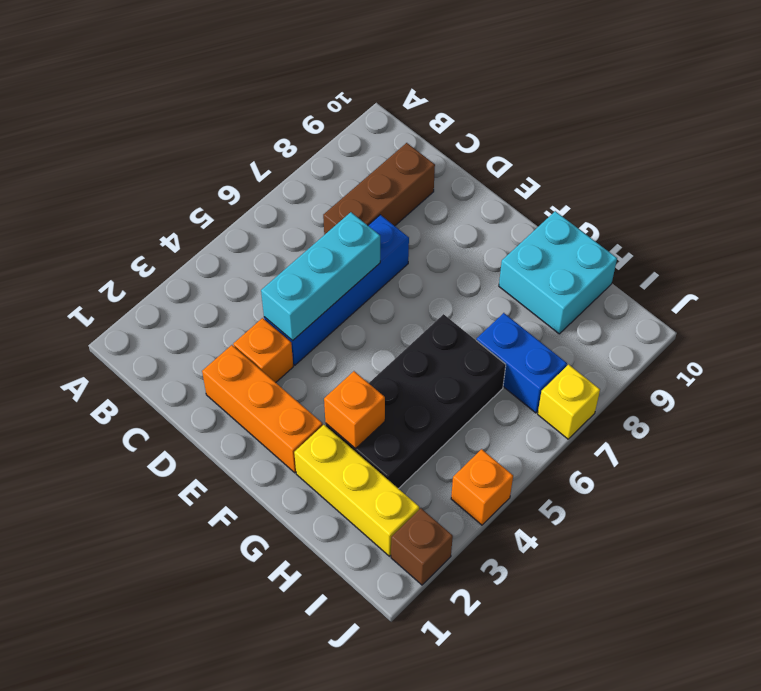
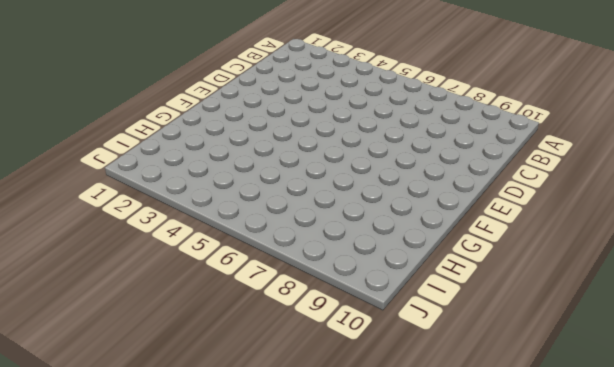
none -> brown 1x3 brick [323,143,435,235]
none -> orange 1x3 brick [202,345,323,473]
none -> orange 1x1 brick [233,318,293,383]

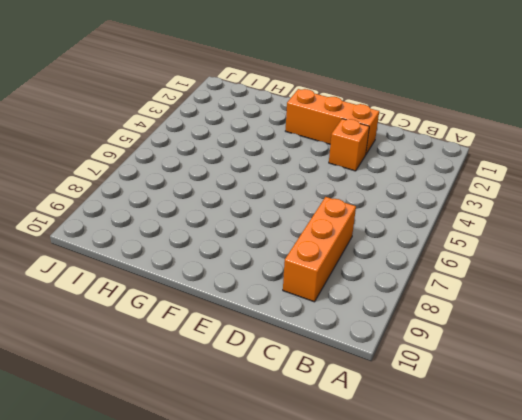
orange 1x3 brick [283,197,356,302] -> brown 1x3 brick [323,143,435,235]
none -> blue 1x4 brick [264,215,409,365]
none -> yellow 1x3 brick [294,425,419,556]
none -> black 2x4 brick [325,314,506,489]

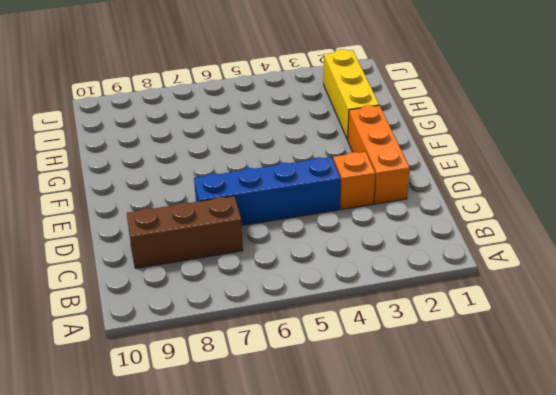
none -> black 2x4 brick [325,314,506,489]
none -> cyan 2x2 brick [499,211,617,334]
none -> blue 1x2 brick [476,313,567,413]

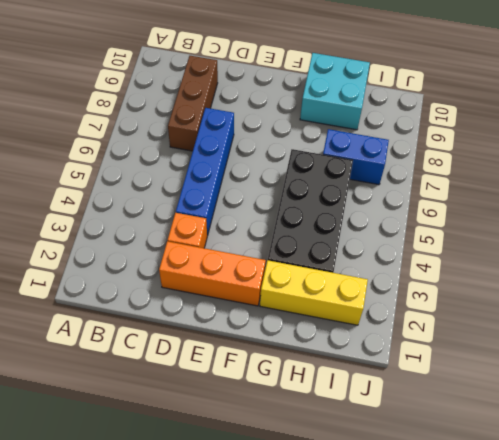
none -> brown 1x1 brick [391,508,453,585]
none -> orange 1x1 brick [451,449,513,525]
none -> yellow 1x1 brick [538,365,600,439]

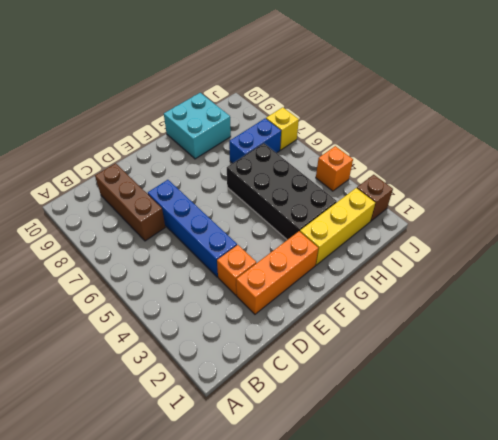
none -> cyan 1x3 brick [261,212,380,341]
none -> orange 1x1 brick [324,371,385,449]

